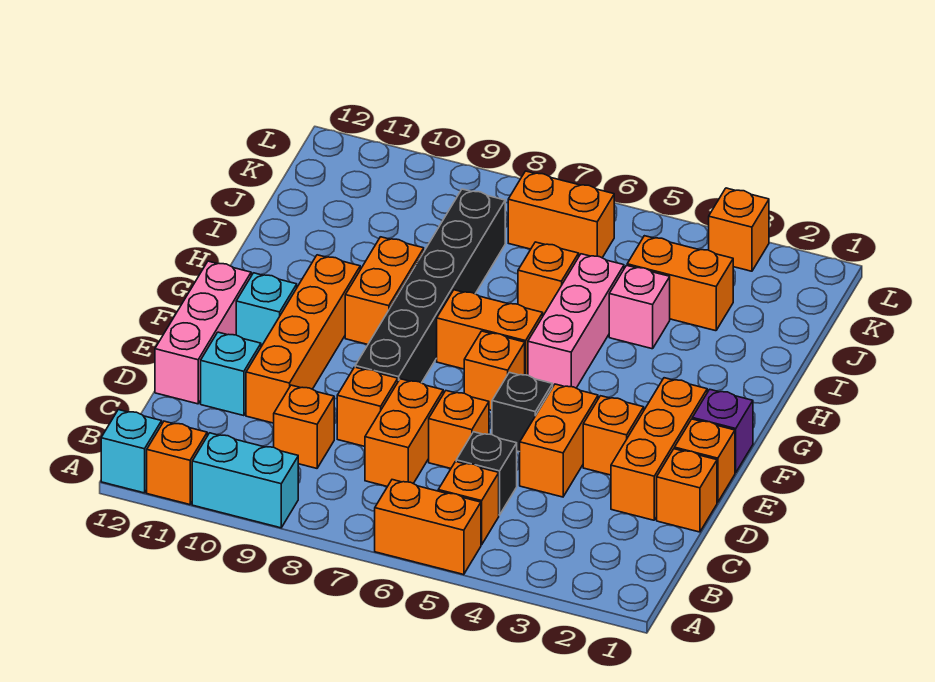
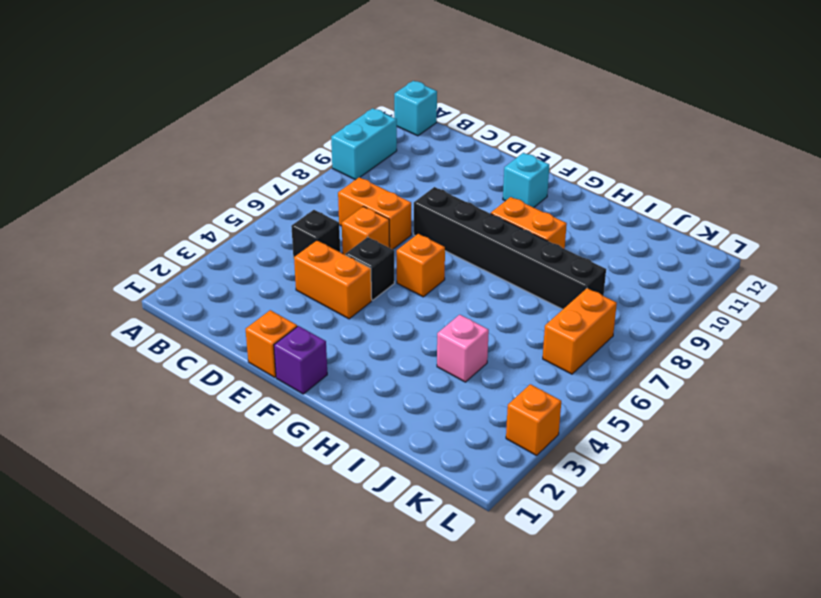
none -> orange 1x2 brick [375,480,481,575]
none -> orange 1x1 brick [147,421,207,505]
none -> orange 1x1 brick [438,461,499,545]
none -> orange 1x1 brick [274,385,334,468]

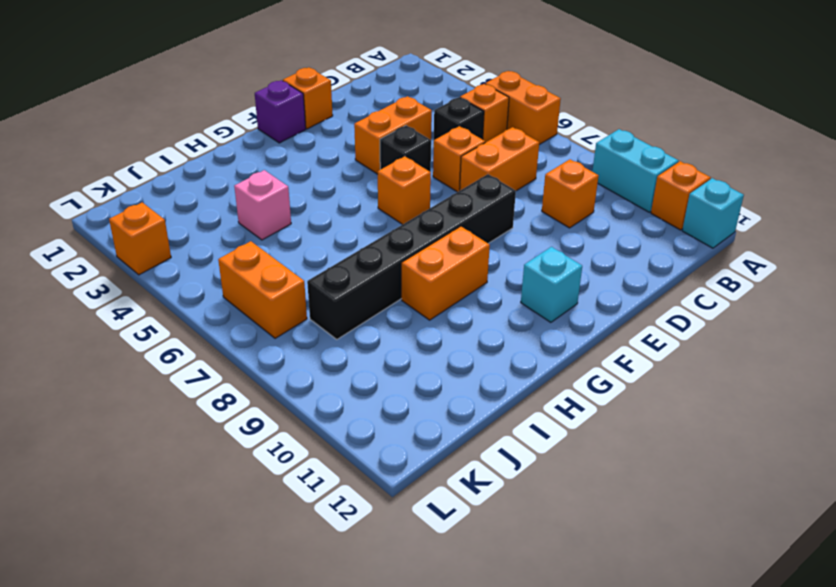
none -> orange 1x1 brick [657,449,717,532]
none -> orange 1x3 brick [611,378,707,520]
none -> orange 1x1 brick [337,367,398,446]
none -> orange 1x4 brick [246,255,360,423]

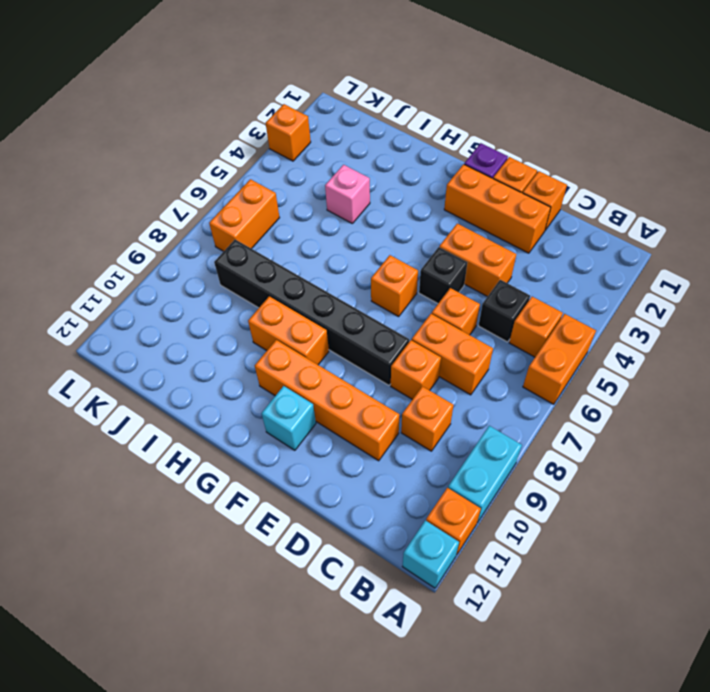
none -> cyan 1x1 brick [201,332,261,416]
none -> pink 1x3 brick [155,261,251,404]
none -> orange 1x1 brick [583,396,644,475]
none -> pink 1x3 brick [528,254,624,388]

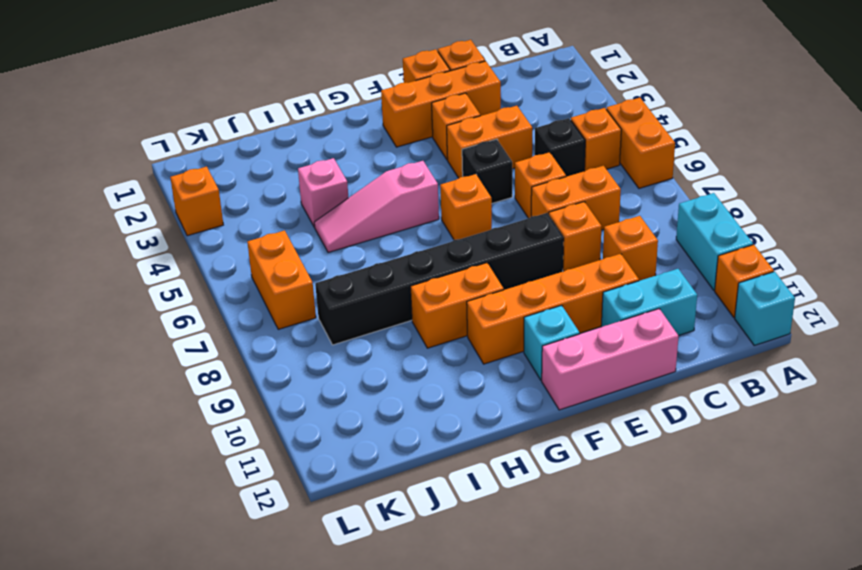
cyan 1x2 brick [601,269,697,336] -> cyan 1x1 brick [201,332,261,416]
pink 1x3 slope [314,161,439,253] -> pink 1x3 brick [528,254,624,388]
none -> purple 1x1 brick [692,389,753,473]
none -> orange 1x2 brick [437,290,543,375]
none -> orange 1x1 brick [518,242,579,315]
none -> orange 1x2 brick [627,236,733,331]

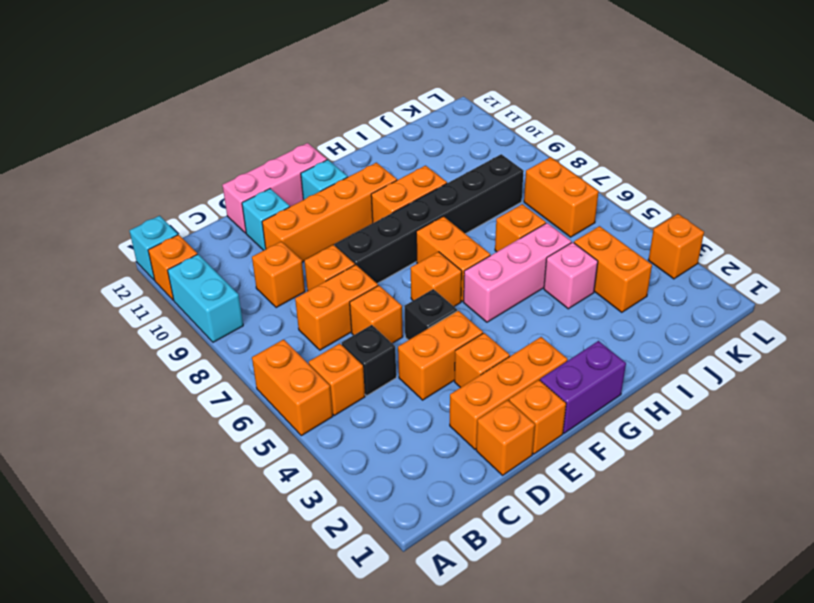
purple 1x2 brick [540,341,626,433] -> purple 1x1 brick [692,389,753,473]

